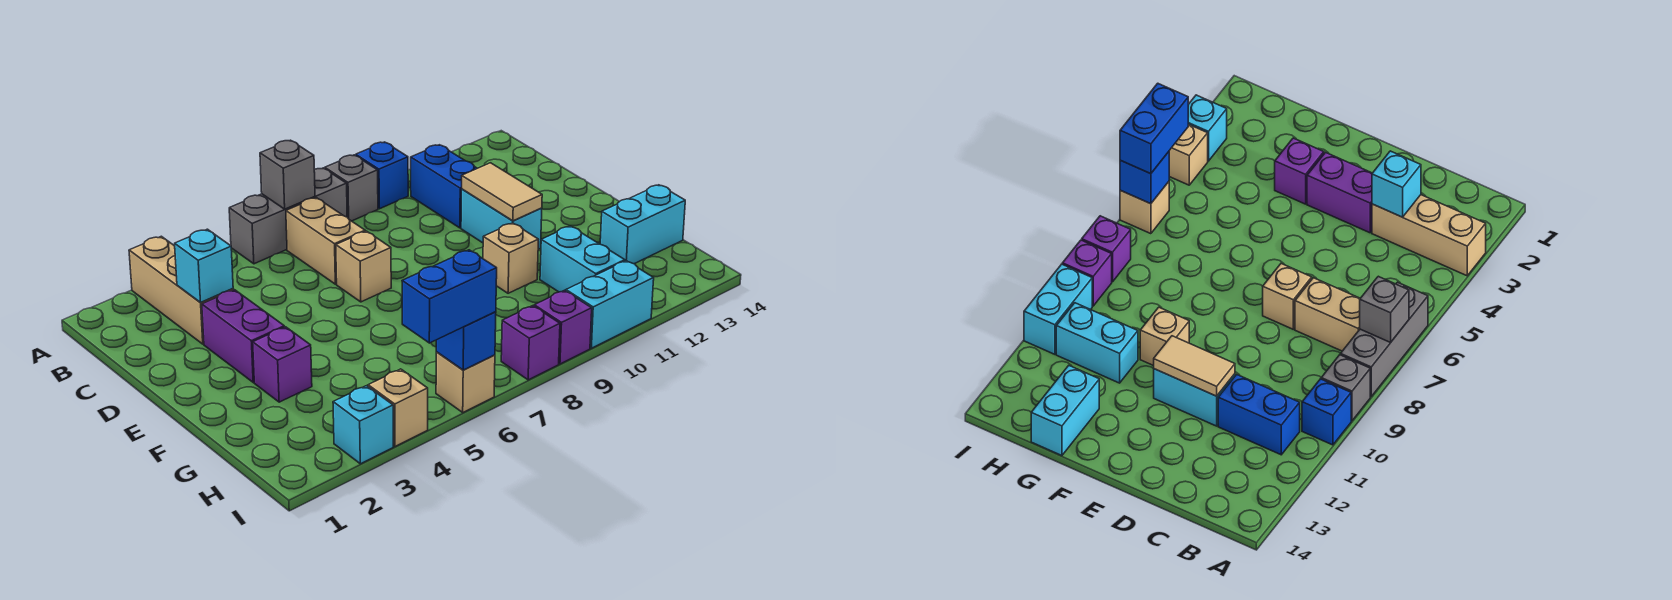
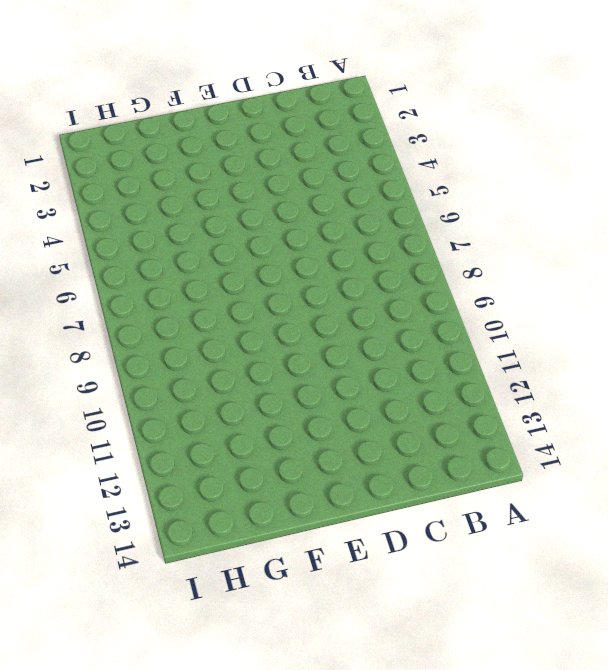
none -> tan 1x3 brick [129,236,233,344]
none -> grey 1x3 brick [229,168,347,264]
none -> grey 1x1 brick [325,155,378,221]

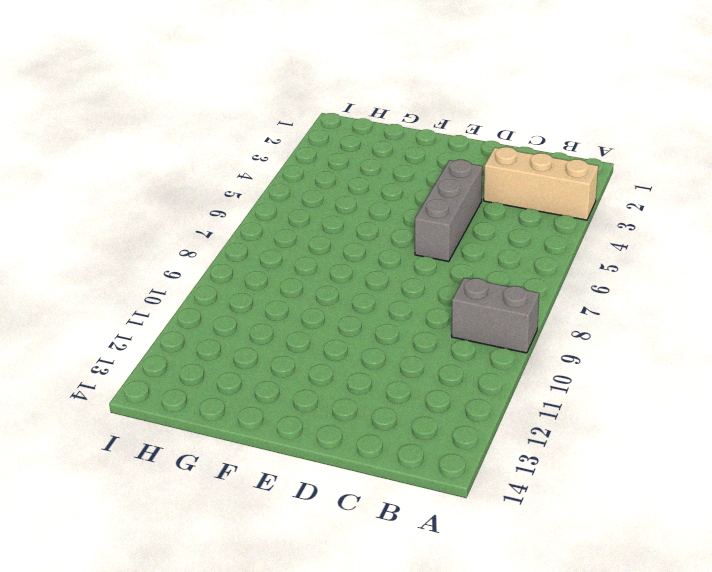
grey 1x2 brick [452,278,539,353] -> grey 1x1 brick [325,155,378,221]
grey 1x3 brick [415,160,482,261] -> grey 1x3 brick moved to [229,168,347,264]
none -> blue 1x1 brick [356,142,408,209]
none -> tan 1x2 brick [286,198,365,284]
none -> blue 1x2 brick [411,145,477,228]

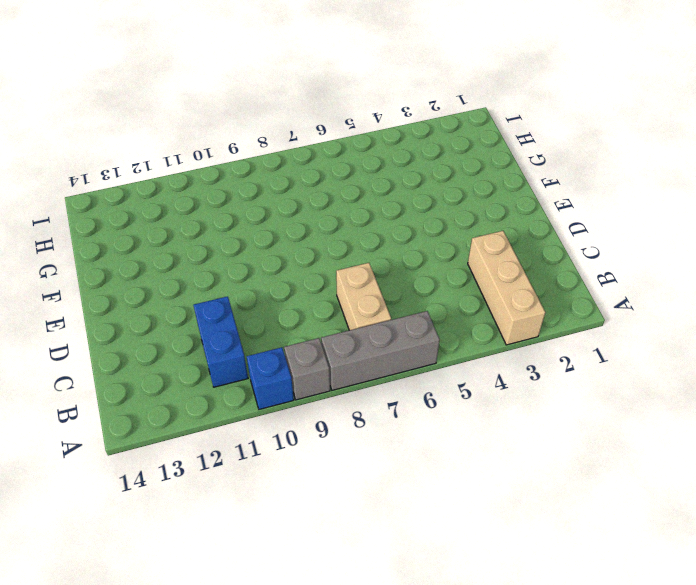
none -> purple 1x2 brick [202,290,284,382]
none -> tan 1x1 brick [336,231,391,302]
none -> cyan 1x2 brick [461,189,542,249]

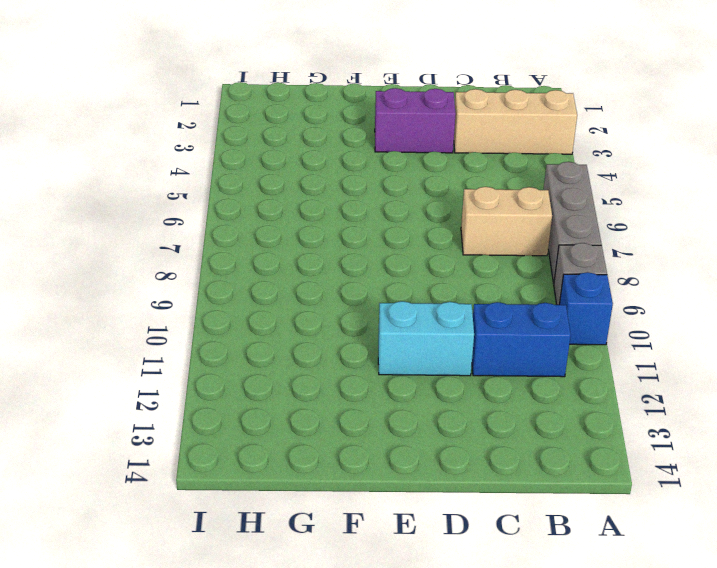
none -> tan 1x1 brick [336,231,391,302]
none -> purple 1x1 brick [253,327,312,402]
none -> tan 1x1 brick [483,223,538,293]

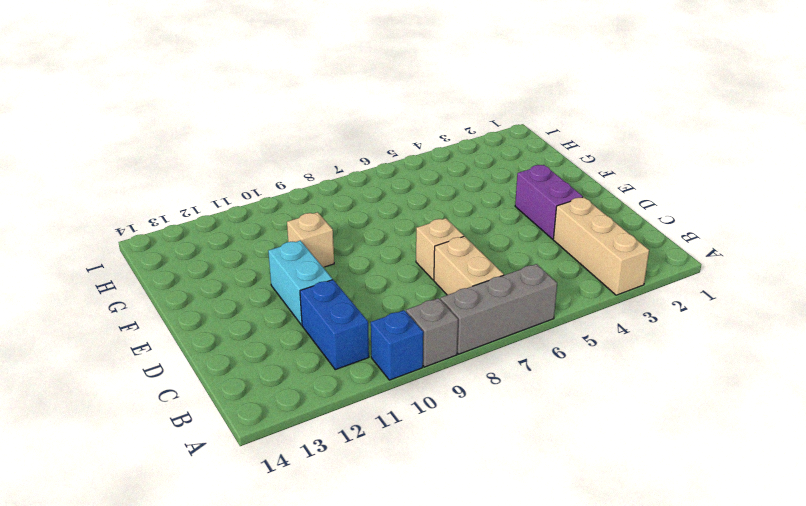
none -> purple 1x1 brick [253,327,312,402]
none -> cyan 1x2 brick [540,226,625,292]
none -> cyan 1x2 brick [600,185,685,264]

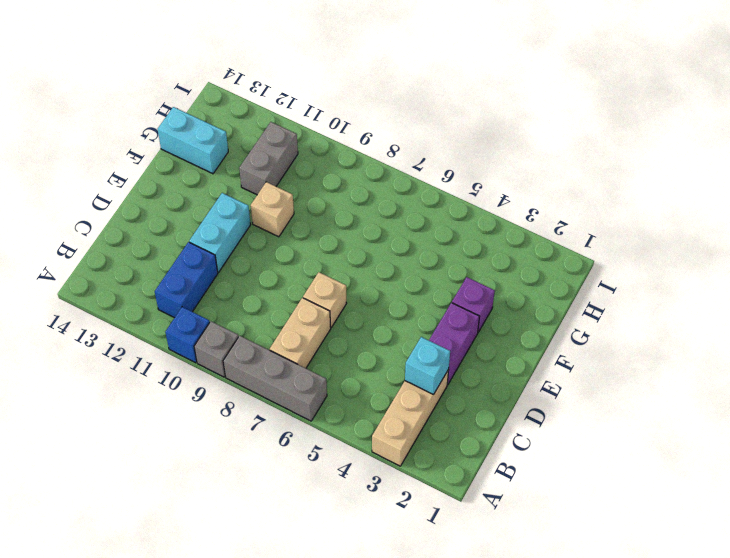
grey 1x2 brick [239,122,298,195] -> cyan 1x2 brick [540,226,625,292]
none -> cyan 1x1 brick [333,386,393,464]
none -> tan 1x1 brick [368,369,428,446]
none -> tan 1x1 brick [436,352,495,412]

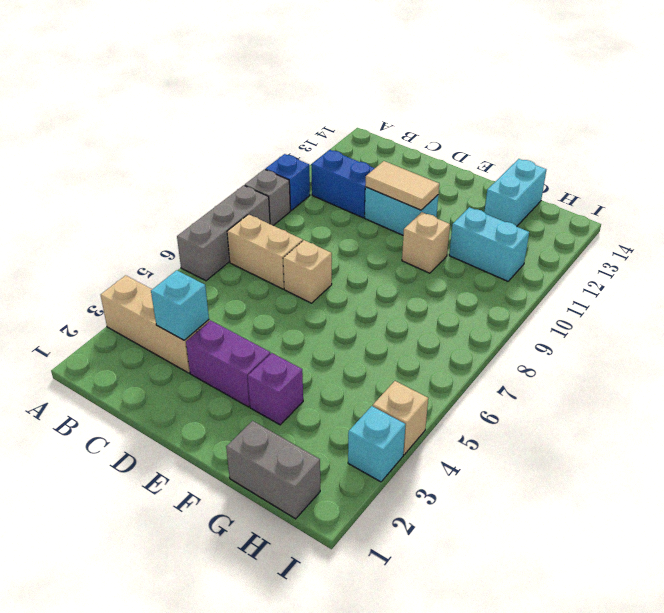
grey 1x2 brick [226,421,320,519] -> none
none -> tan 1x1 brick [436,352,495,412]
none -> purple 1x1 brick [501,306,560,380]
none -> purple 1x1 brick [534,290,592,364]

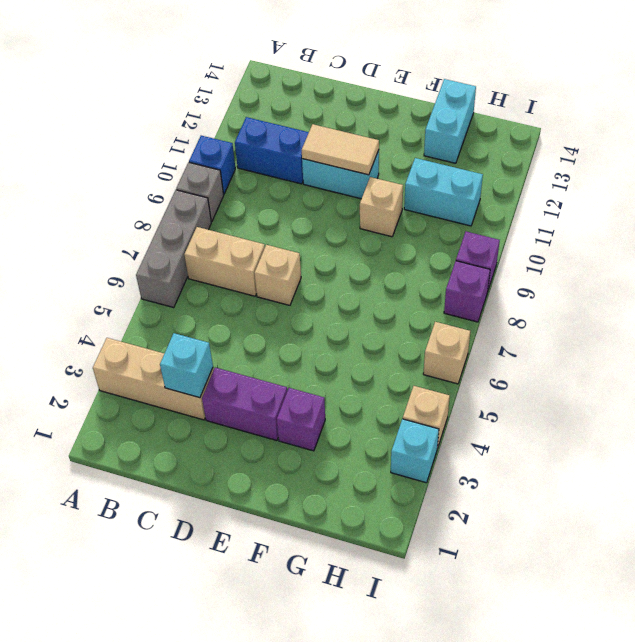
none -> cyan 1x2 brick [566,261,654,348]
none -> grey 1x1 brick [260,140,315,209]
none -> blue 1x1 brick [436,312,496,370]

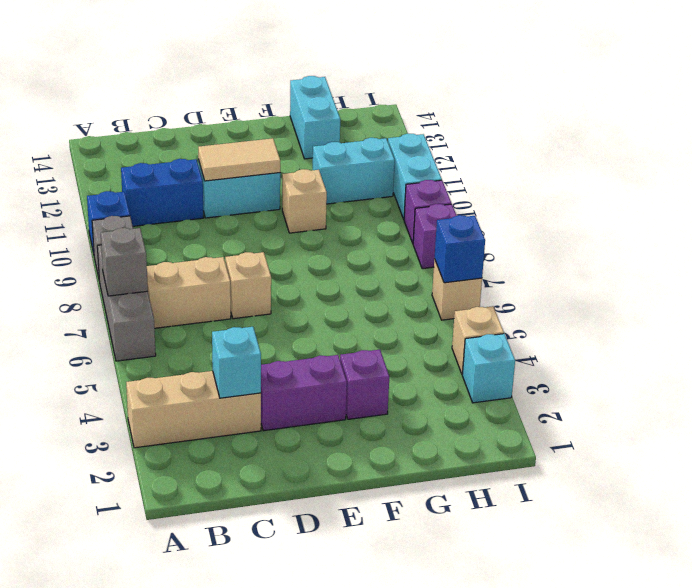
none -> blue 1x2 brick [402,250,497,343]

